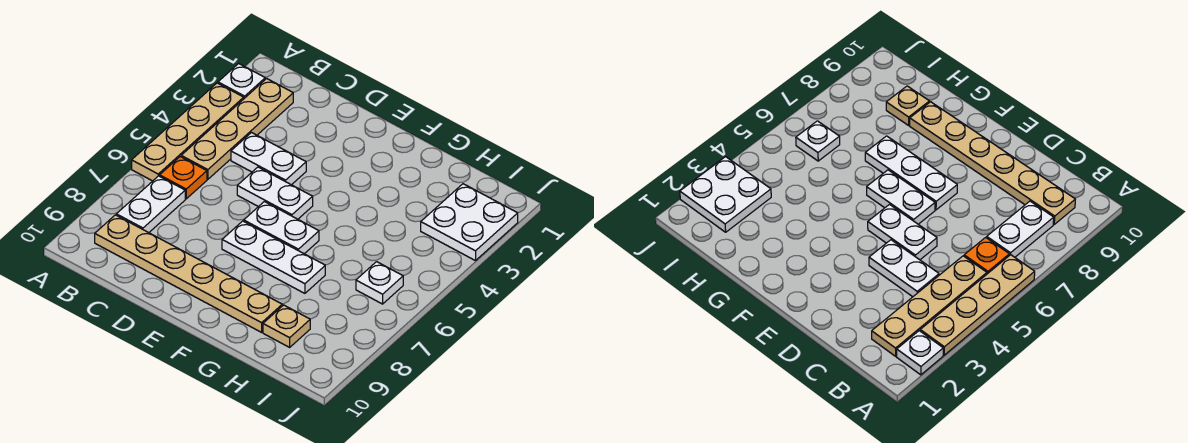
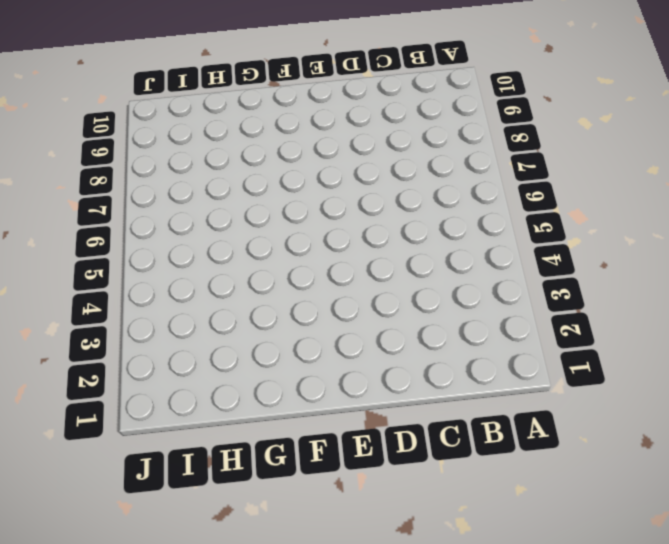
none -> white 1x1 plate [218,63,265,98]
none -> tan 1x4 plate [132,83,244,181]
none -> tan 1x4 plate [181,79,293,179]

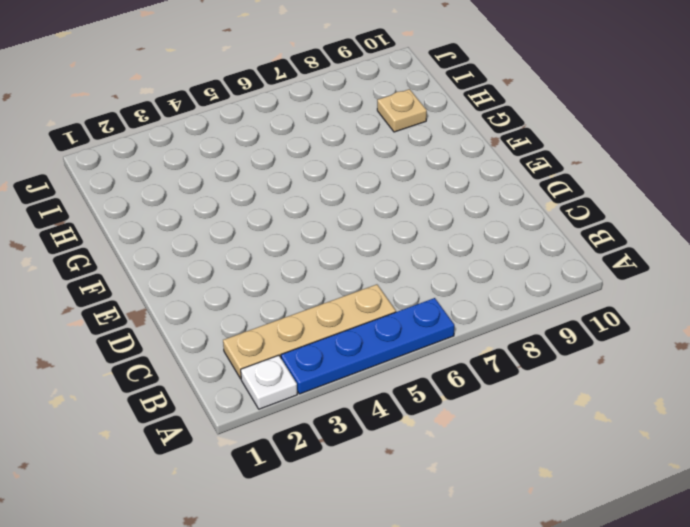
blue 1x4 plate [281,298,454,394] -> tan 1x4 plate [132,83,244,181]
none -> orange 1x1 plate [160,157,207,199]
none -> white 1x2 plate [116,176,185,233]
none -> tan 1x6 plate [95,215,282,332]

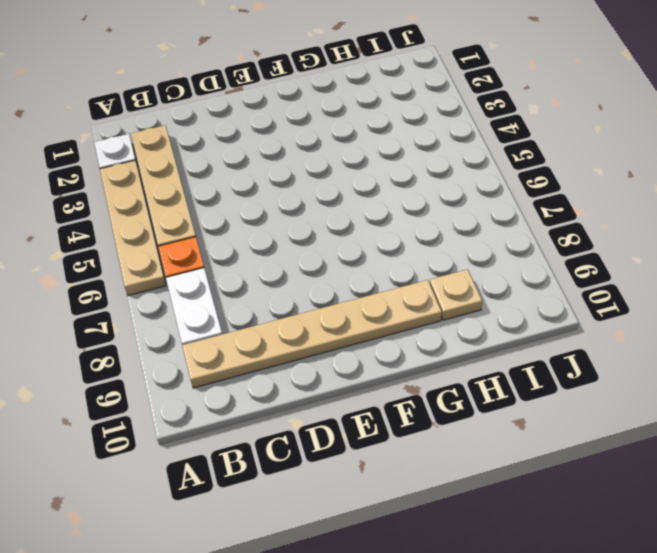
none -> white 1x2 plate [231,133,306,185]
none -> white 1x2 plate [237,167,313,219]
none -> white 1x2 plate [244,202,319,254]

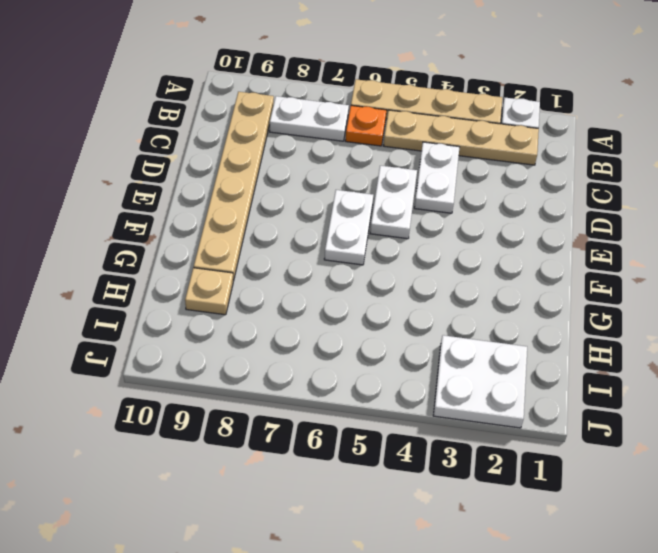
none -> white 1x3 plate [222,221,325,293]
none -> white 1x1 plate [356,262,403,304]

